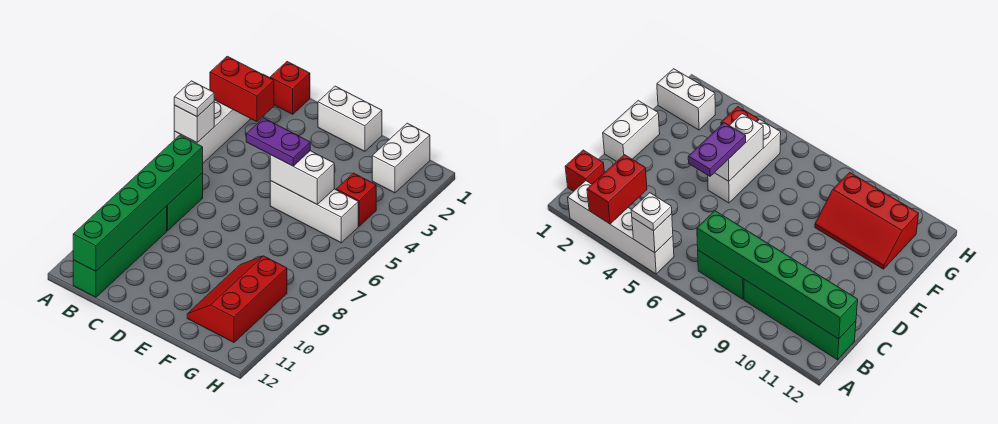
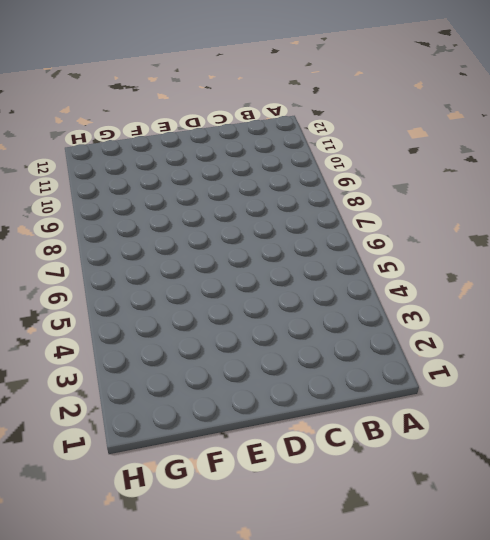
none -> white 1x4 brick [174,100,250,163]
none -> red 1x1 brick [270,62,310,114]
none -> green 1x2 brick [167,173,203,231]

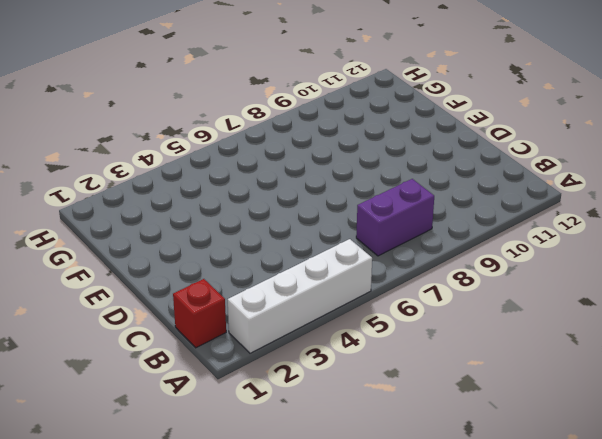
purple 1x2 brick [356,179,434,256] -> green 1x2 brick [167,173,203,231]
none -> green 1x4 brick [73,206,167,297]
none -> white 1x2 brick [318,86,382,151]
none -> white 1x3 brick [270,181,358,243]

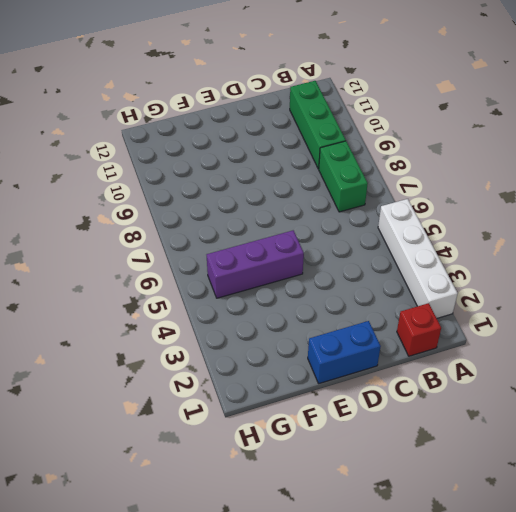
green 1x3 brick [290,81,346,169] -> green 1x4 brick [73,206,167,297]
blue 1x2 brick [308,321,381,384] -> white 1x2 brick [318,86,382,151]
purple 1x3 brick [207,230,304,298] -> white 1x3 brick [270,181,358,243]
none -> red 2x3 slope [187,256,287,342]
none -> white 1x2 brick [372,123,430,193]
none -> red 1x1 brick [336,173,376,226]

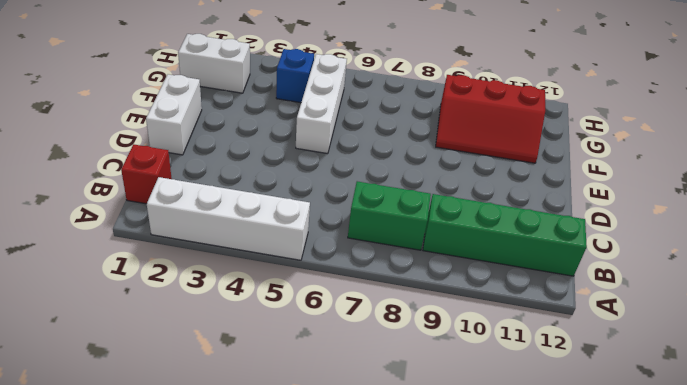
blue 1x1 brick [276,49,314,103] -> red 1x1 brick [336,173,376,226]
none -> red 1x2 brick [210,56,274,122]
none -> white 1x1 brick [174,102,214,143]
none -> green 1x6 brick [73,135,203,271]

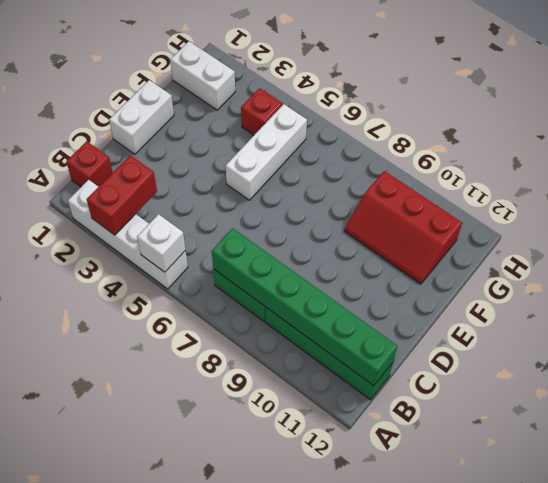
none -> white 1x2 brick [270,151,334,205]
none -> white 1x1 plate [174,81,214,117]
none -> purple 1x2 plate [246,118,310,166]

